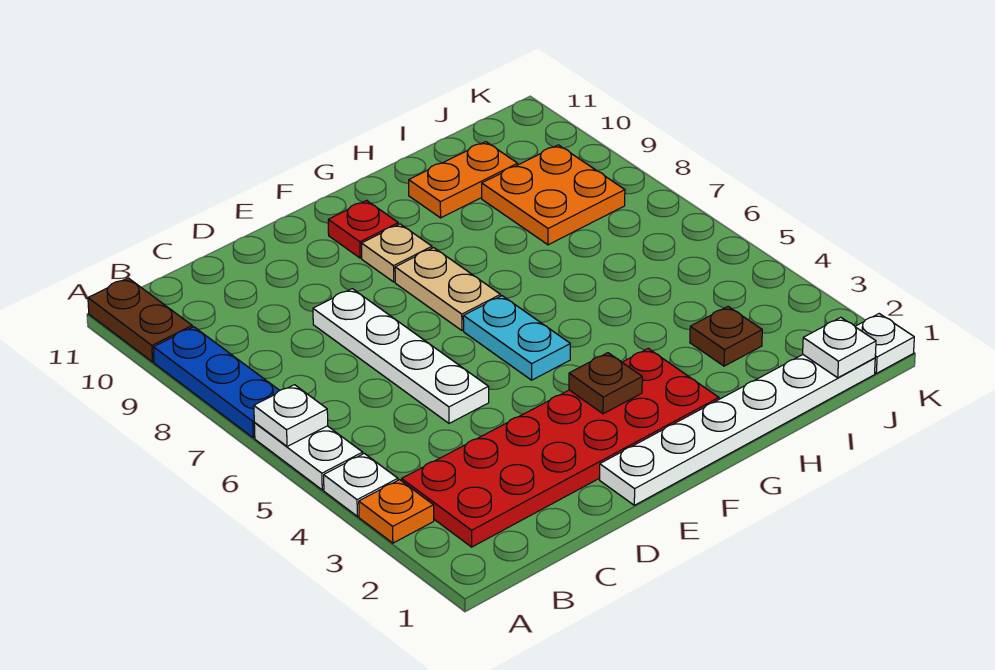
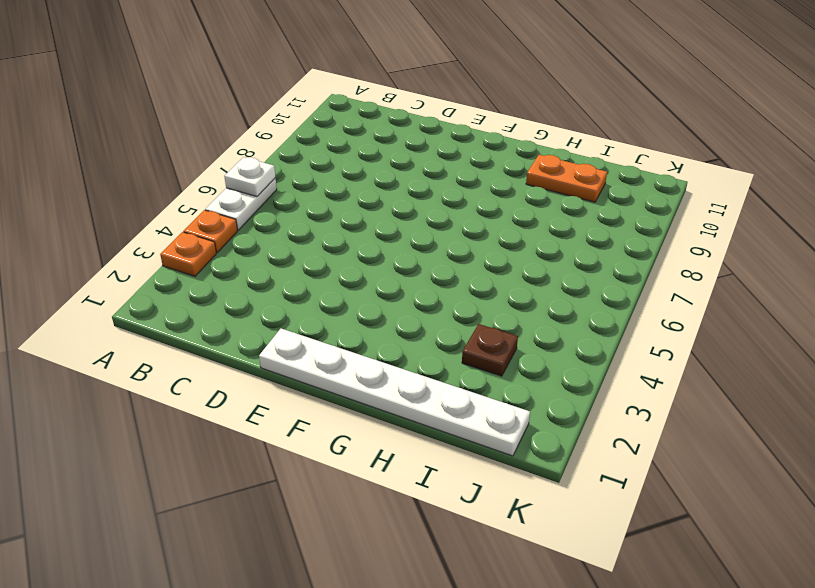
orange 1x1 plate [183,210,237,253] -> white 1x1 plate [324,453,398,516]
none -> blue 1x3 plate [153,327,280,438]
none -> brown 1x2 plate [88,278,192,362]
none -> red 2x6 plate [402,349,719,547]

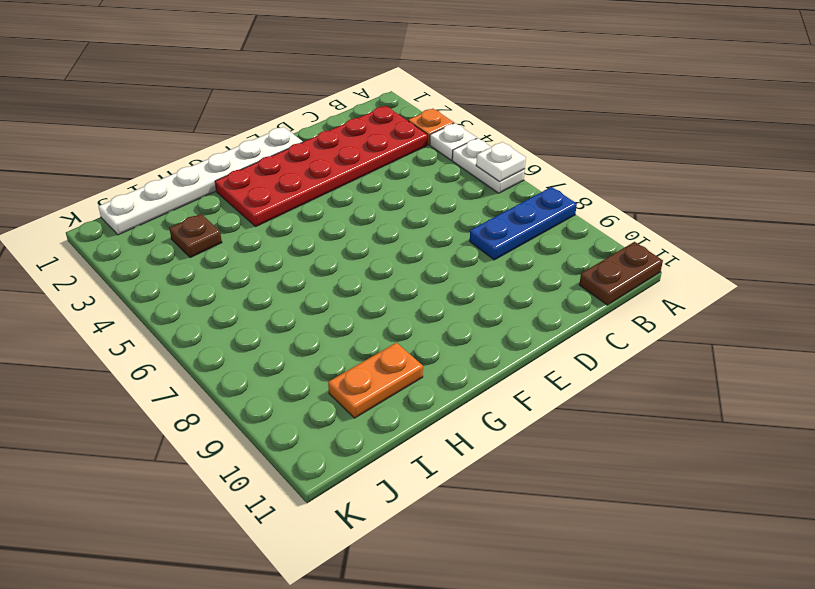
blue 1x3 plate [470,187,577,260] -> blue 1x3 plate turned to [153,327,280,438]
brown 1x2 plate [579,242,663,305] -> brown 1x2 plate turned to [88,278,192,362]
none -> white 1x4 plate [313,289,489,423]
none -> cyan 1x2 plate [463,296,570,380]
none -> tan 1x2 plate [395,248,501,330]

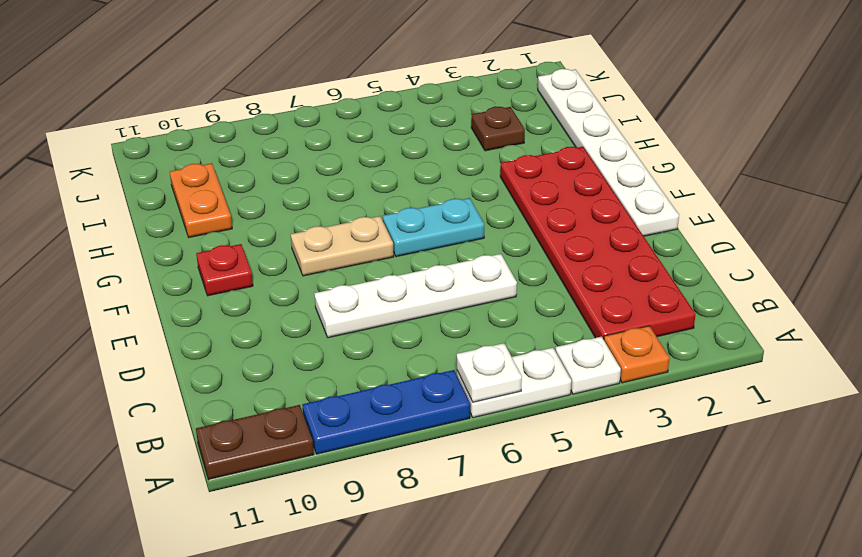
none -> tan 1x1 plate [361,224,432,282]
none -> orange 2x2 plate [482,145,625,245]
none -> white 1x1 plate [855,314,914,373]

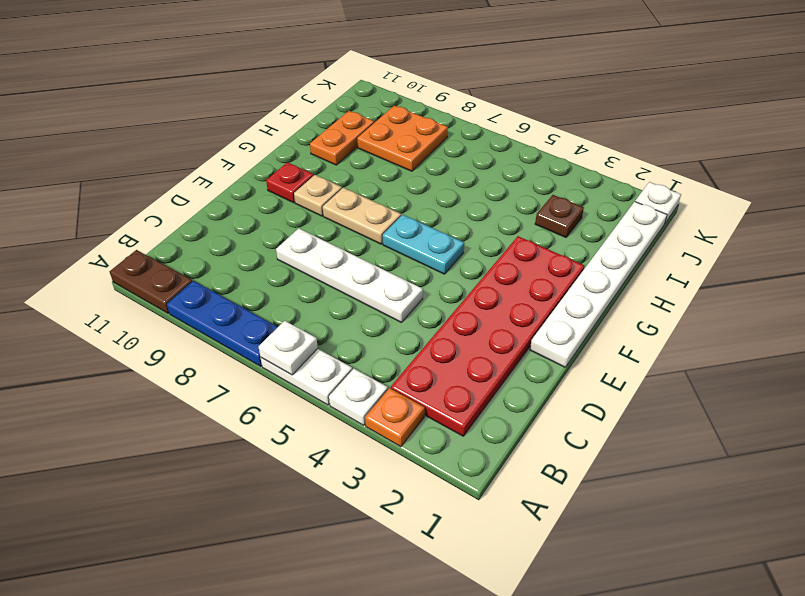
none -> brown 1x1 plate [569,353,642,414]
none -> white 1x1 plate [803,317,876,378]

